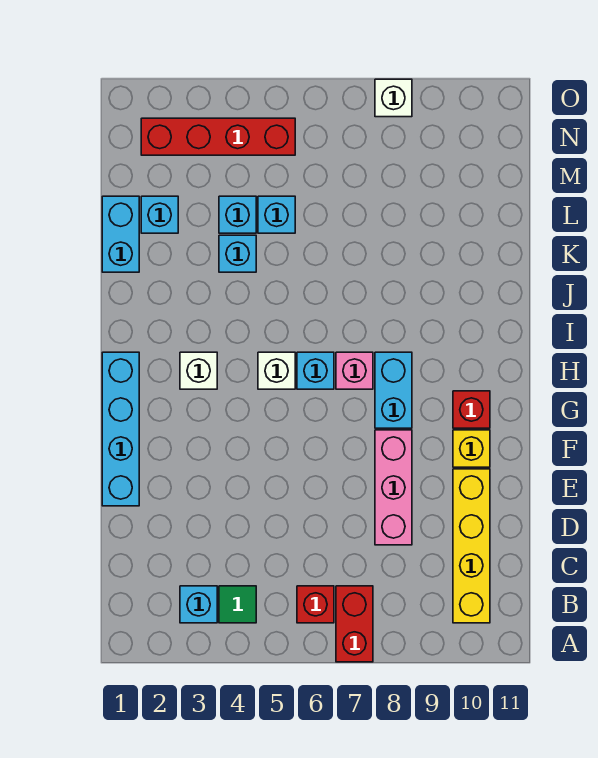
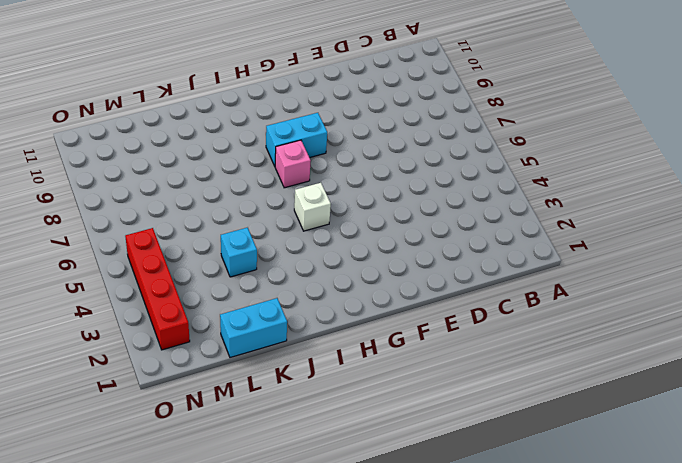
none -> red 1x2 brick [336,586,373,662]
none -> cyan 1x1 brick [180,586,217,623]
none -> green 1x1 tile [219,586,256,623]

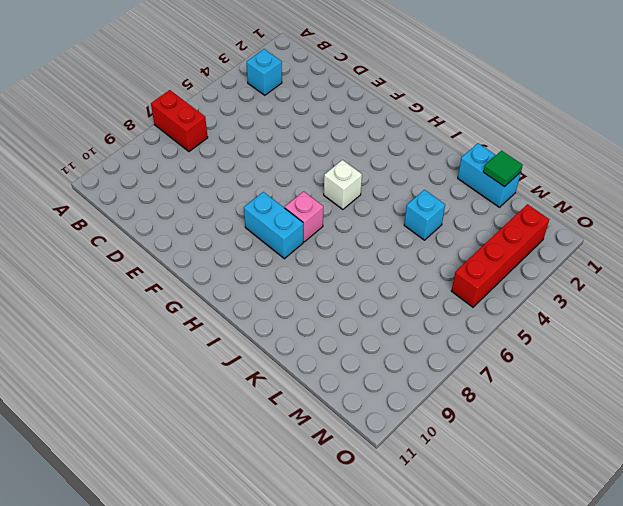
green 1x1 tile [483,151,523,187] -> green 1x1 tile moved to [219,586,256,623]
none -> red 1x1 brick [297,586,334,623]
none -> yellow 1x4 brick [453,469,490,623]
none -> pink 1x3 brick [375,430,412,545]

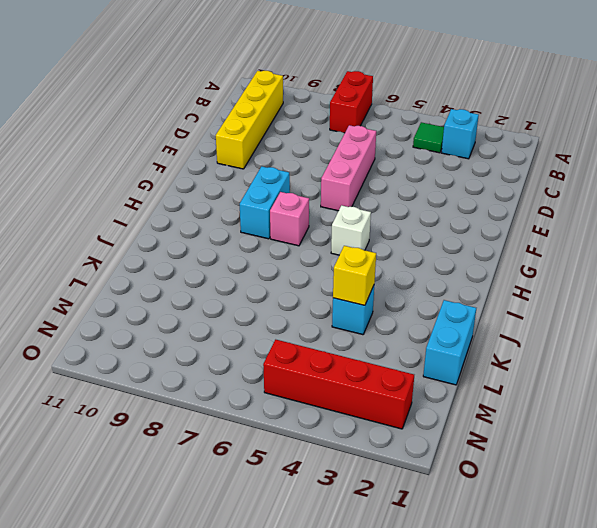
pink 1x3 brick [321,125,376,211] -> pink 1x3 brick moved to [375,430,412,545]
yellow 1x1 brick [333,246,376,305] -> yellow 1x1 brick moved to [453,430,490,467]
none -> red 1x1 brick [297,586,334,623]
none -> cyan 1x4 brick [102,352,139,506]
none -> red 1x1 brick [453,391,490,428]

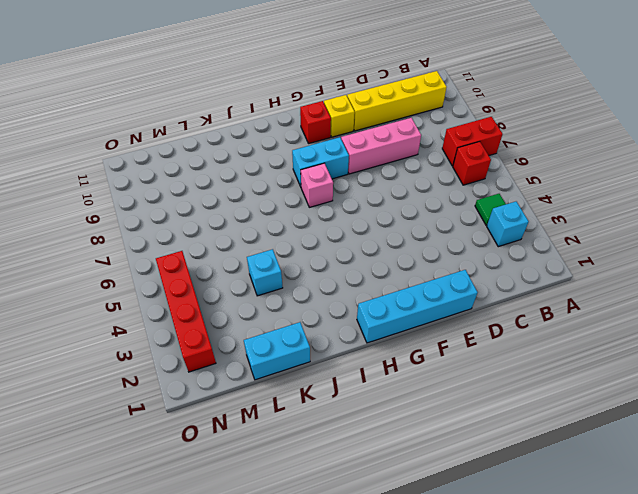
none -> white 1x1 brick [180,352,217,389]
none -> white 1x1 brick [258,352,295,389]
none -> cyan 1x1 brick [297,352,334,389]

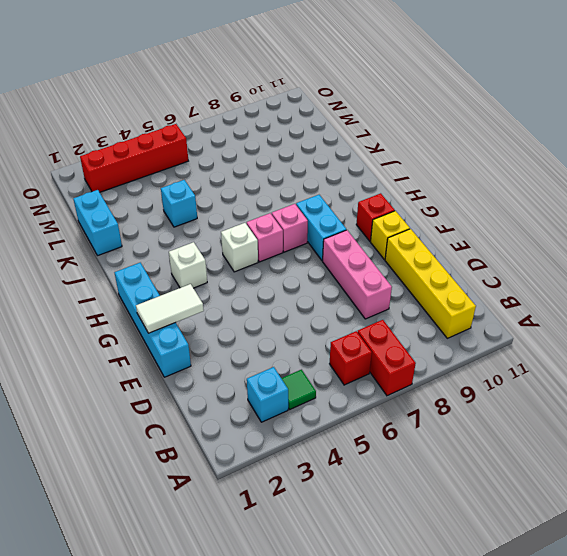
white 1x2 tile [136,284,204,333] -> none
pink 1x1 brick [246,213,283,262] -> cyan 1x1 brick [297,352,334,389]
none -> cyan 1x1 brick [141,196,178,233]
none -> cyan 1x1 brick [219,196,256,233]
none -> cyan 1x1 brick [258,196,295,233]

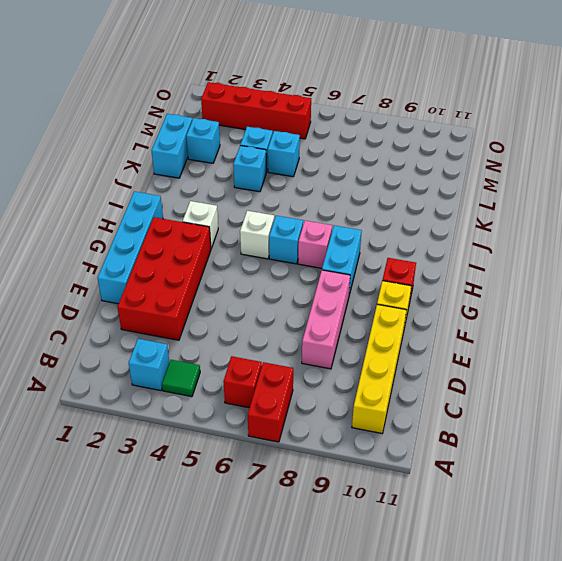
red 2x4 brick [117,217,211,340] -> none
none -> white 1x1 brick [375,79,412,117]

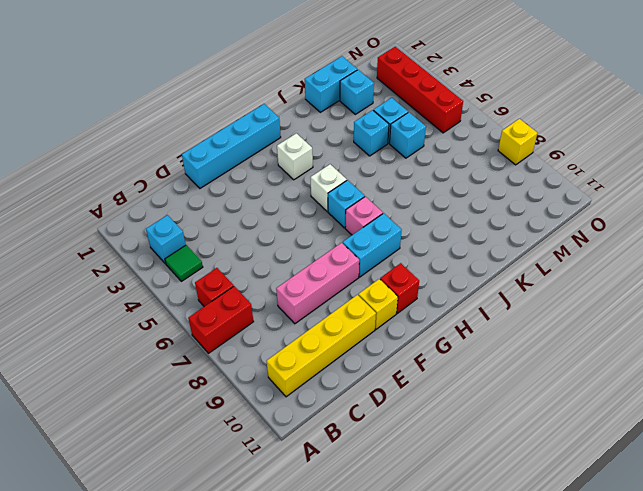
yellow 1x1 brick [498,119,537,165] -> white 1x1 brick [375,79,412,117]

